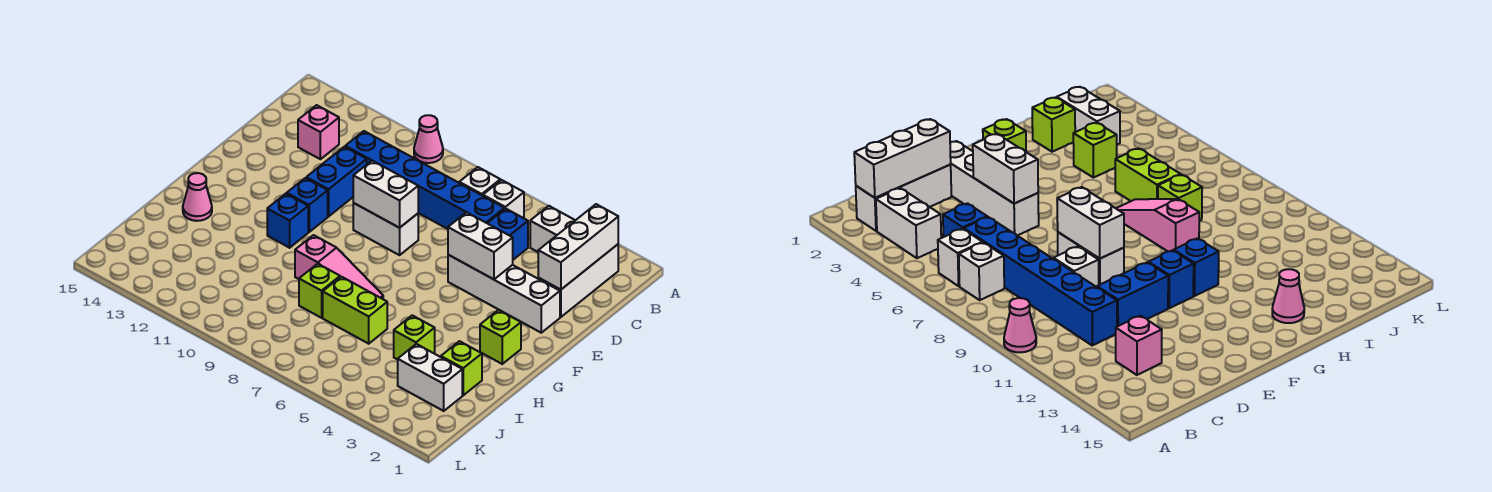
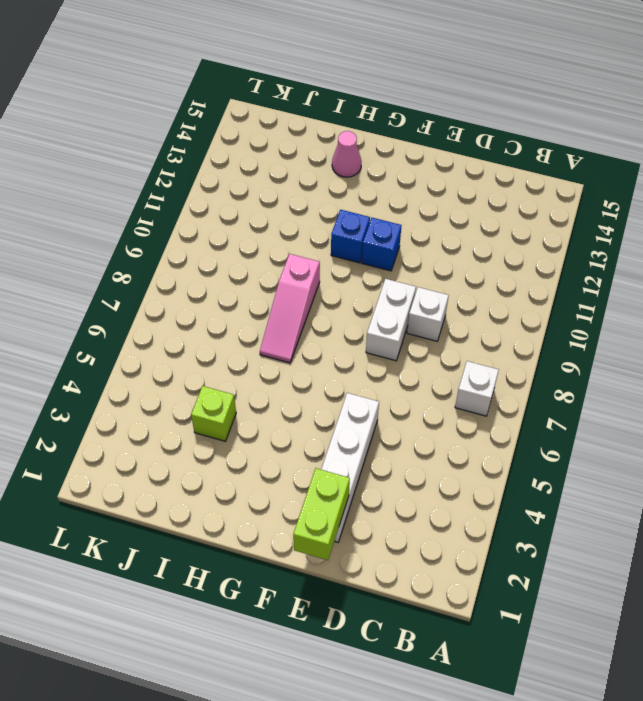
lime 1x2 brick [293,468,350,560] -> lime 1x2 brick moved to [323,277,387,344]
none -> pink 1x1 cone [414,115,443,163]
none -> white 1x3 brick [538,244,618,317]
none -> white 1x2 brick [530,206,575,252]

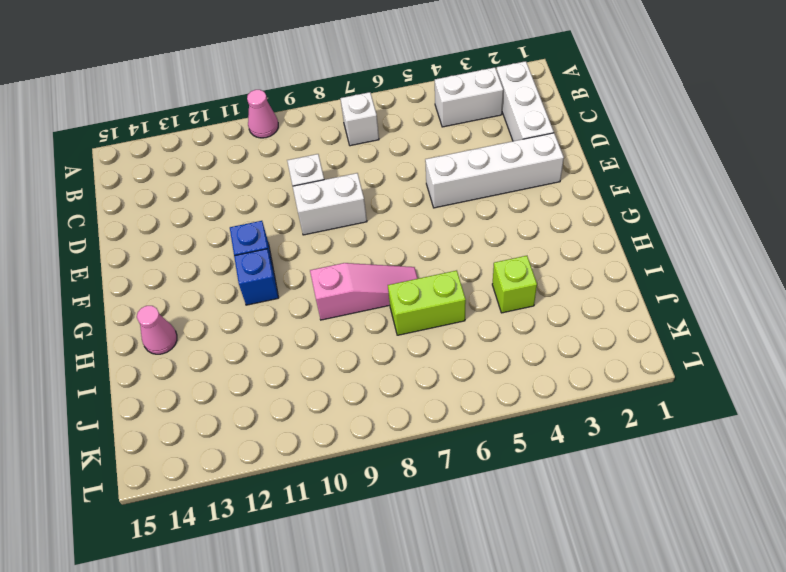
none -> white 1x1 brick [483,180,524,218]
none -> blue 1x1 brick [487,208,528,260]
none -> blue 1x6 brick [345,131,504,229]

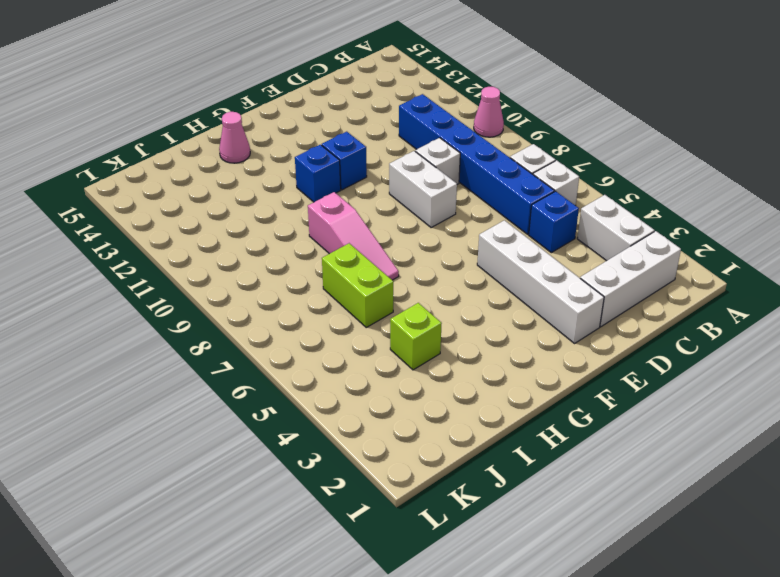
none -> pink 1x1 brick [298,105,339,159]
none -> blue 1x2 brick [306,147,367,216]
none -> lime 1x1 brick [480,310,521,364]

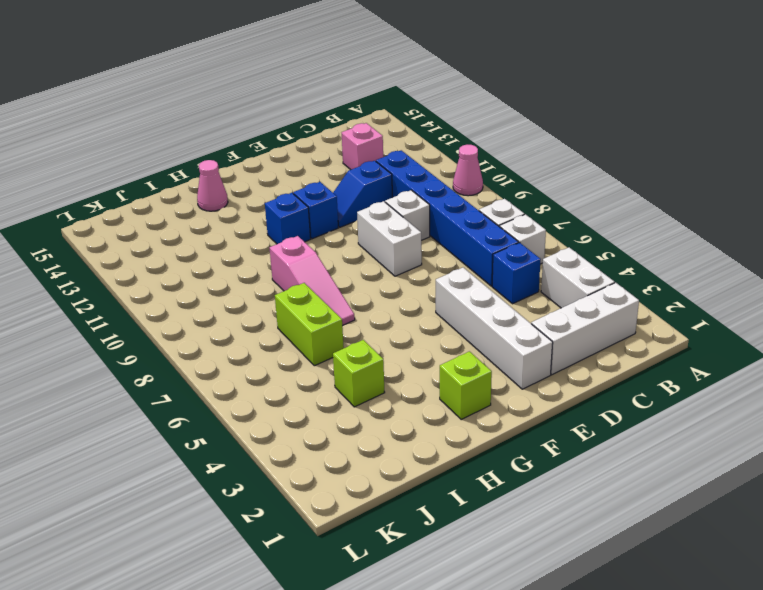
blue 1x2 slope [333,161,392,227] -> blue 1x2 brick [306,147,367,216]
none -> lime 1x1 brick [441,341,482,395]
none -> lime 1x1 brick [299,264,340,318]
none -> white 1x2 brick [398,344,462,411]

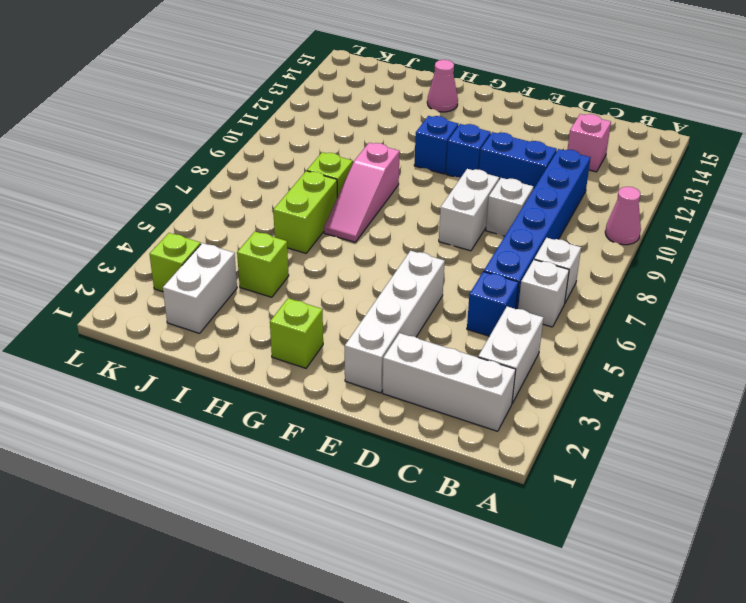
lime 1x1 brick [150,233,201,292] -> lime 1x1 brick moved to [441,341,482,395]
none -> white 1x3 brick [538,204,618,290]
none -> white 1x2 brick [448,212,513,279]
none -> white 1x2 brick [353,161,418,228]

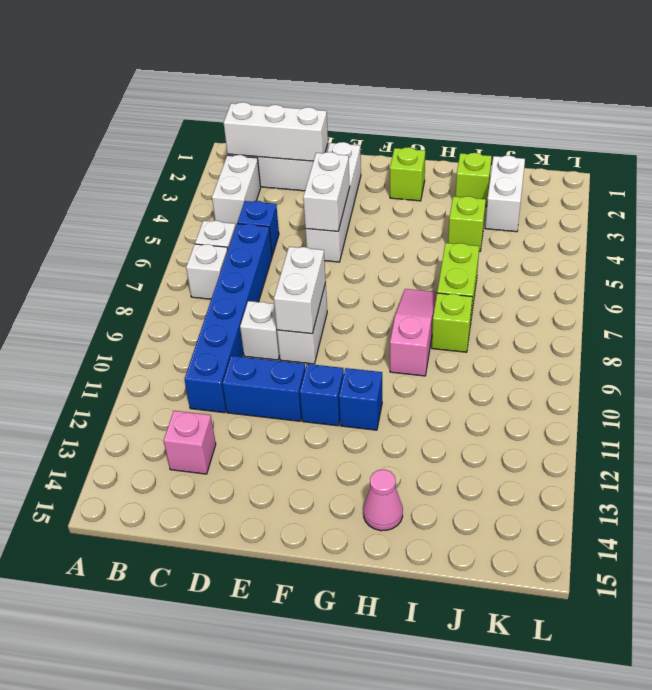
none -> pink 1x1 cone [414,115,443,163]

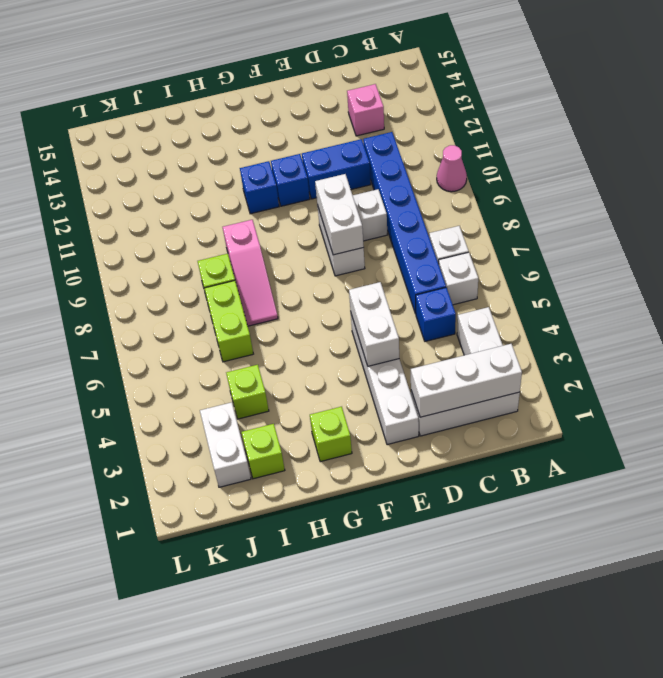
none -> pink 1x1 cone [183,173,212,221]

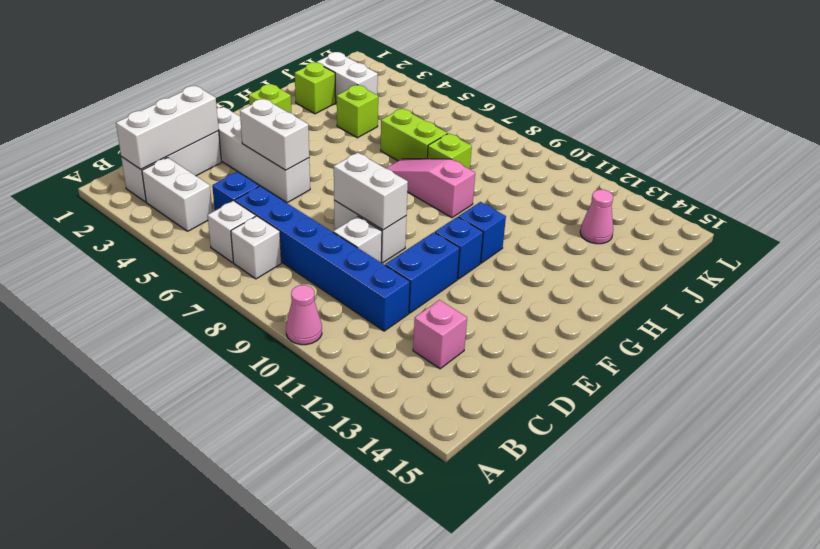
pink 1x1 cone [580,190,613,244] -> pink 1x1 cone moved to [183,173,212,221]

